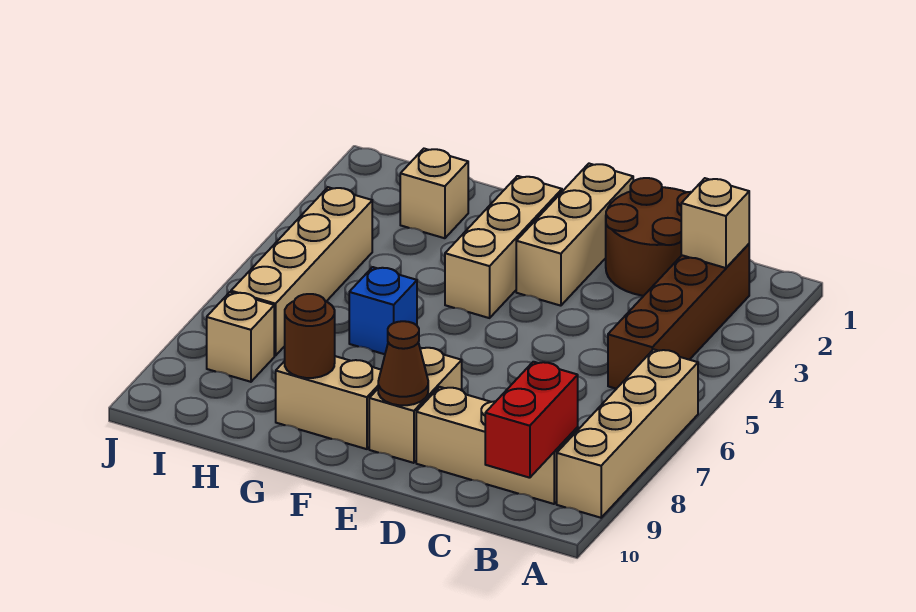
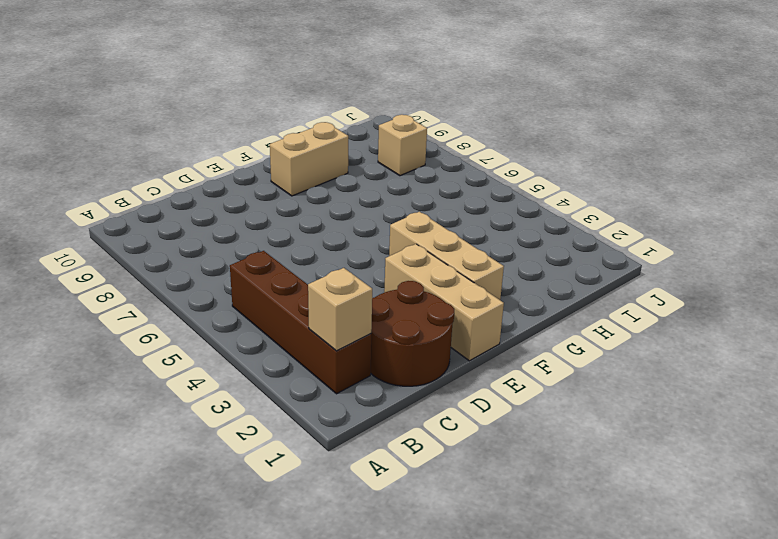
none -> tan 1x4 brick [557,349,698,518]
none -> tan 1x3 brick [416,387,578,504]
none -> tan 1x2 brick [369,348,462,463]

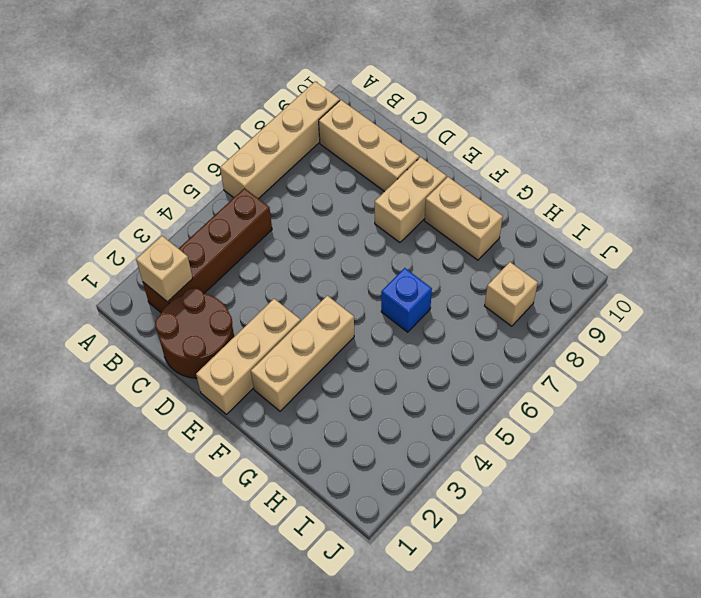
none -> tan 1x1 brick [400,149,468,238]
none -> tan 1x4 brick [231,187,372,356]
none -> red 1x2 brick [485,362,578,478]

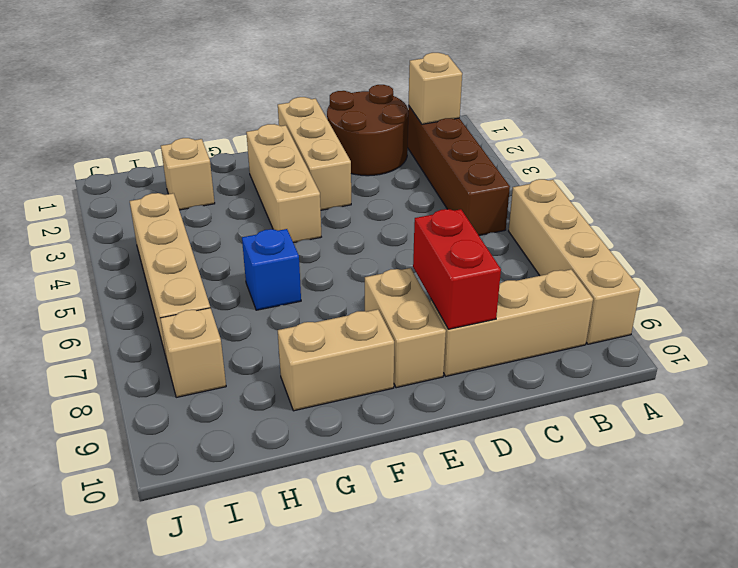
red 1x2 brick [413,209,501,329] -> red 1x2 brick moved to [485,362,578,478]
none -> brown 1x1 cone [378,321,428,405]
none -> brown 1x1 round brick [285,294,335,378]

